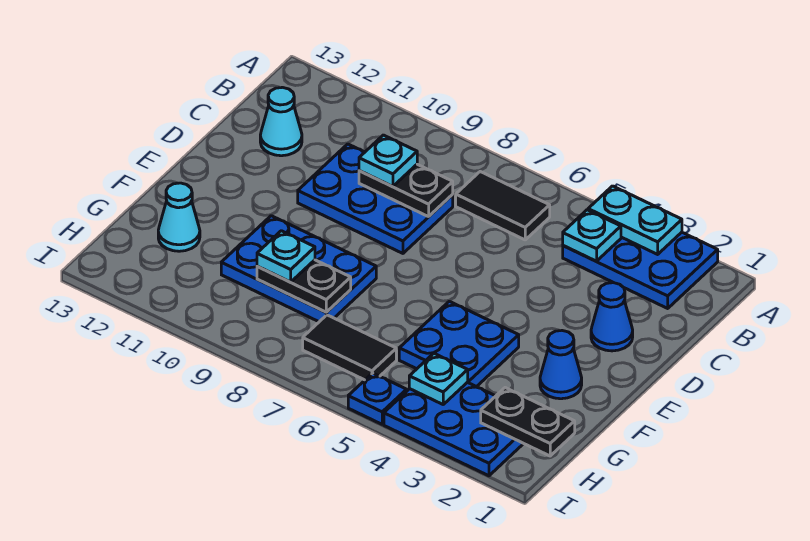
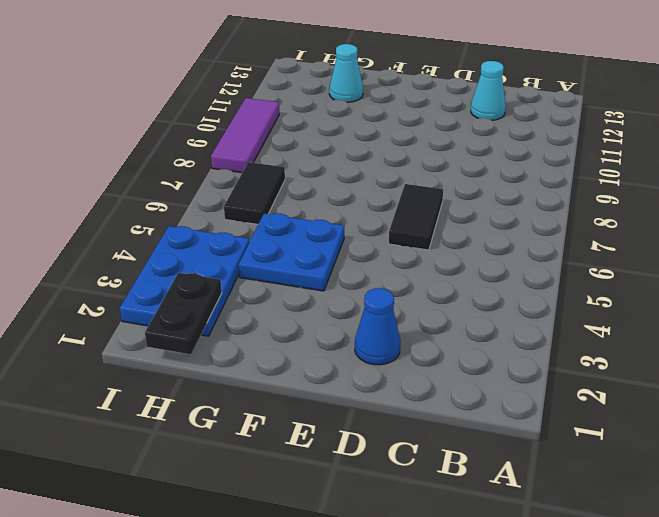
black 1x2 tile [389,184,443,250] -> black 1x2 tile moved to [456,172,550,240]
purple 1x3 tile [211,98,279,173] -> none
none -> blue 2x3 plate [563,232,718,308]
none -> blue 2x3 plate [298,144,453,253]
none -> blue 1x1 cone [540,331,582,399]

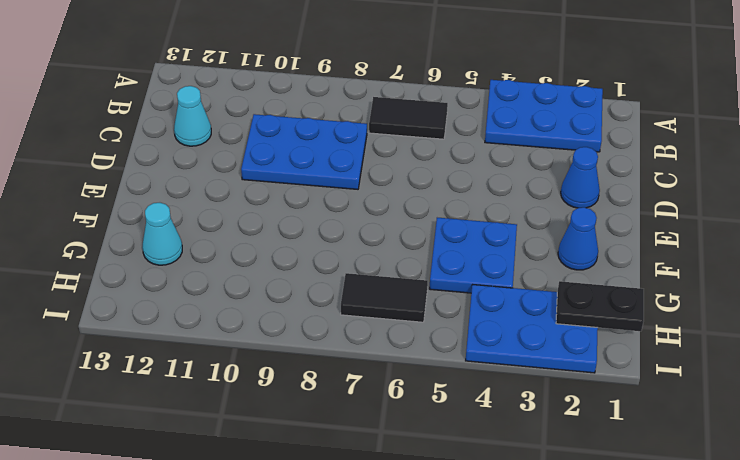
none -> blue 2x3 plate [221,216,376,322]
none -> blue 1x1 plate [348,373,406,424]
none -> cyan 1x2 plate [588,186,682,254]

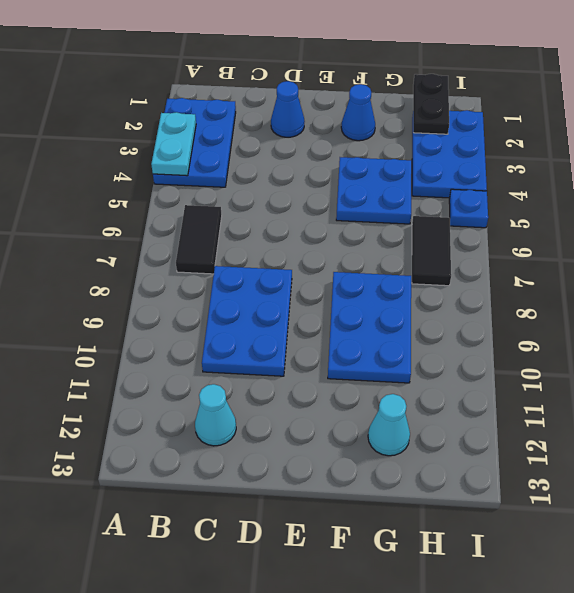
none -> cyan 1x1 plate [563,210,621,261]
none -> black 1x2 plate [359,164,453,217]
none -> black 1x2 plate [257,260,351,312]

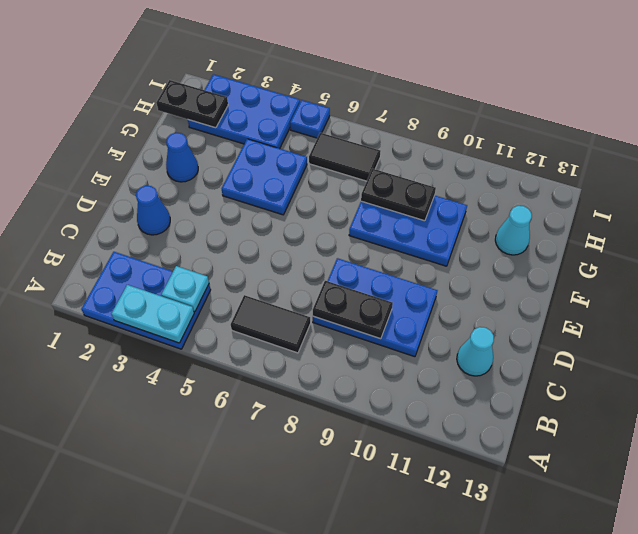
none -> cyan 1x1 plate [409,353,468,404]
none -> cyan 1x1 plate [359,135,417,186]
none -> cyan 1x1 plate [257,231,315,282]

